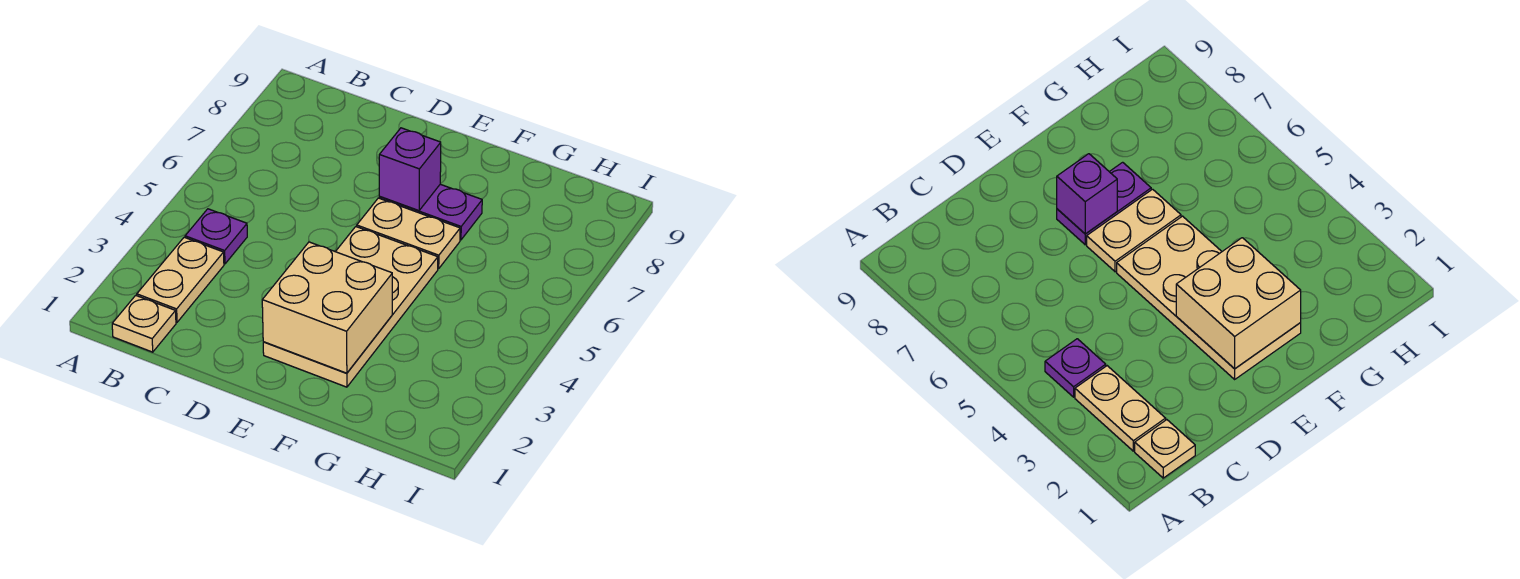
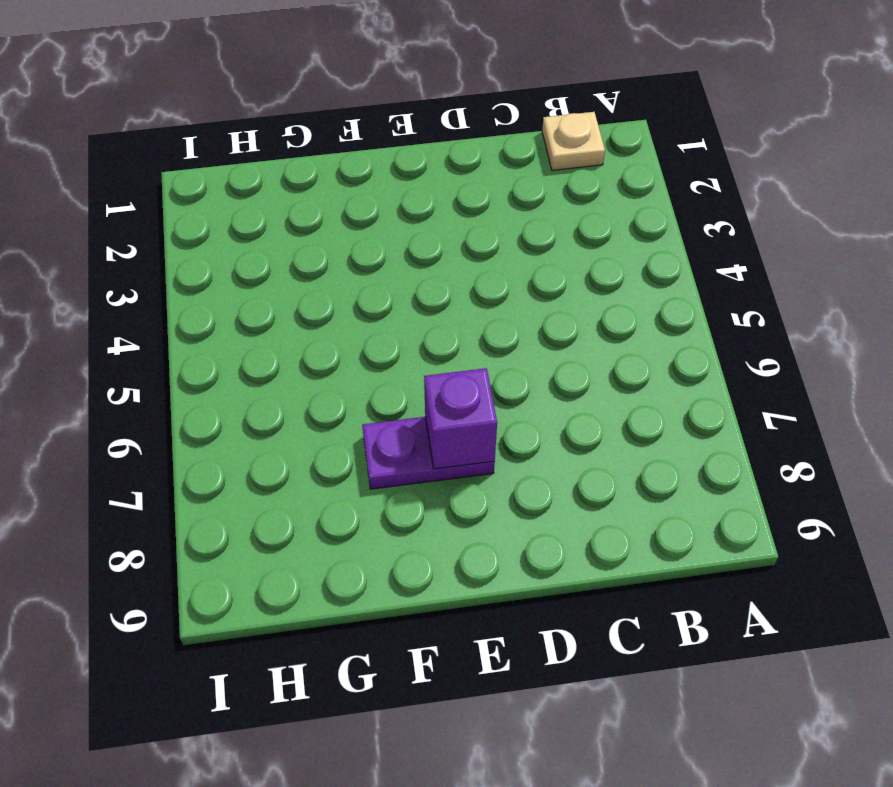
none -> tan 1x2 plate [137,237,224,322]
none -> purple 1x1 plate [185,209,247,264]

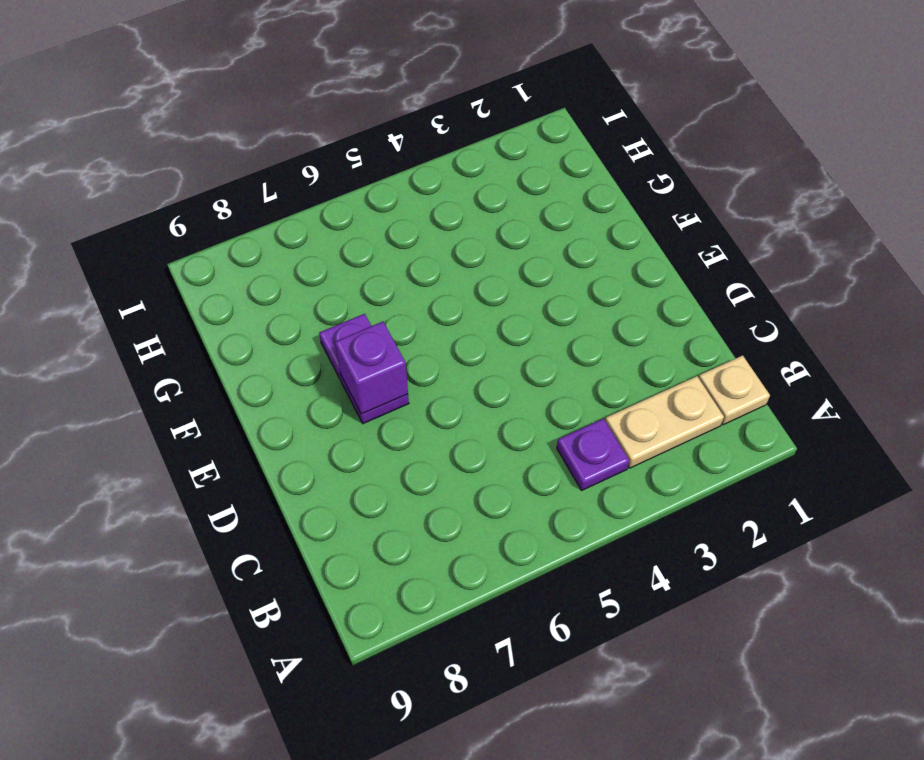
none -> tan 2x4 plate [263,227,438,387]
none -> tan 1x2 plate [357,198,460,269]

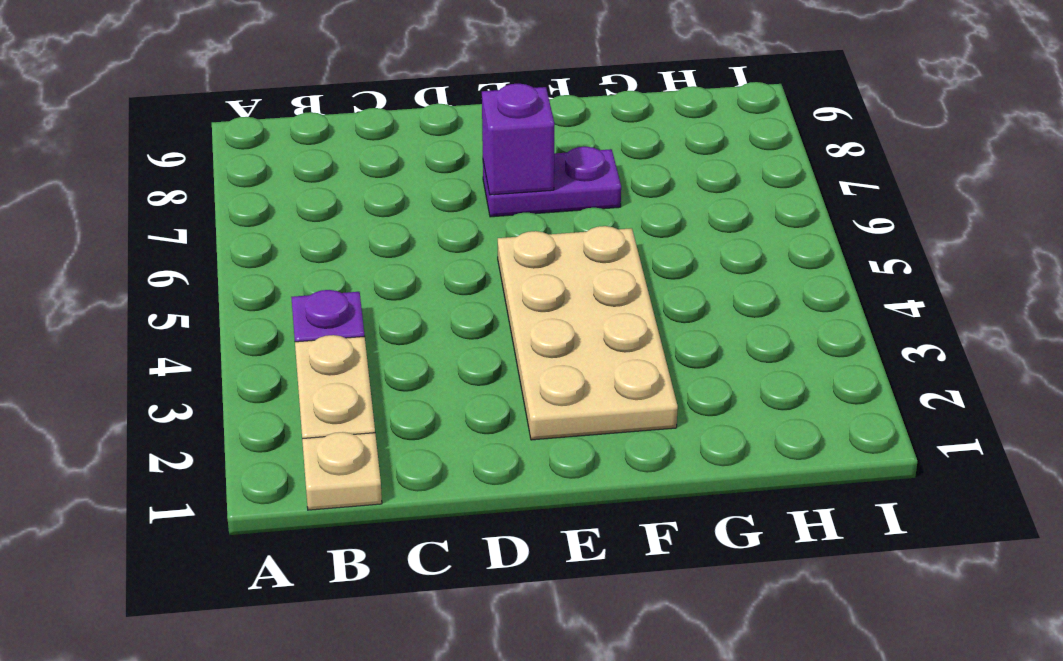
none -> tan 1x2 plate [357,198,460,269]
none -> tan 2x2 brick [262,242,392,373]

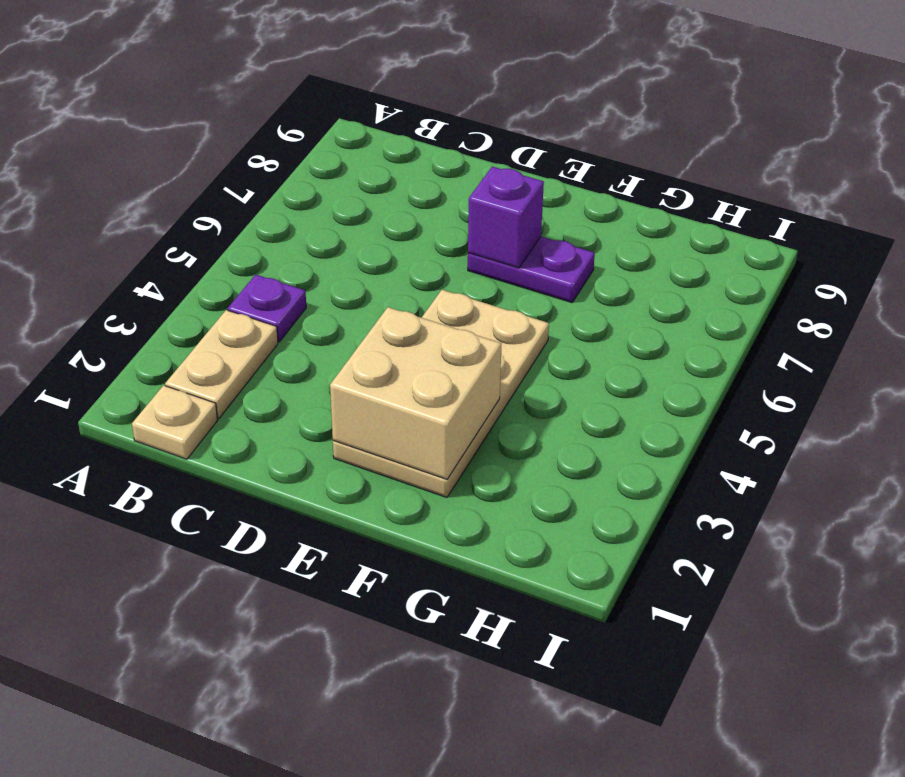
none -> tan 1x2 plate [357,198,460,269]

